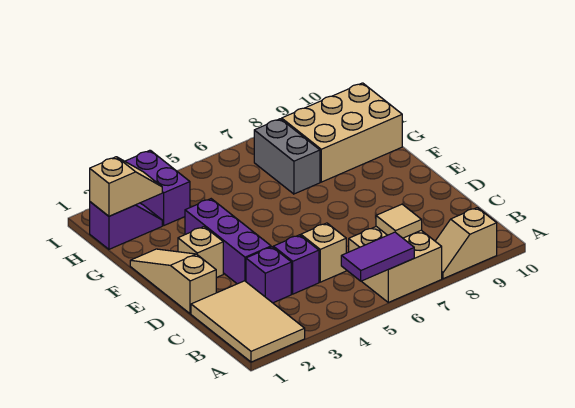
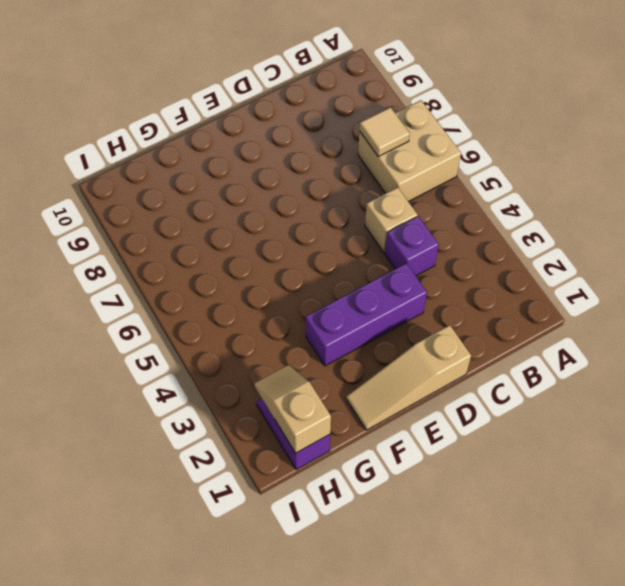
none -> tan 2x3 tile [191,281,305,362]
none -> tan 1x2 slope [435,208,497,279]
none -> purple 1x1 brick [246,247,291,303]

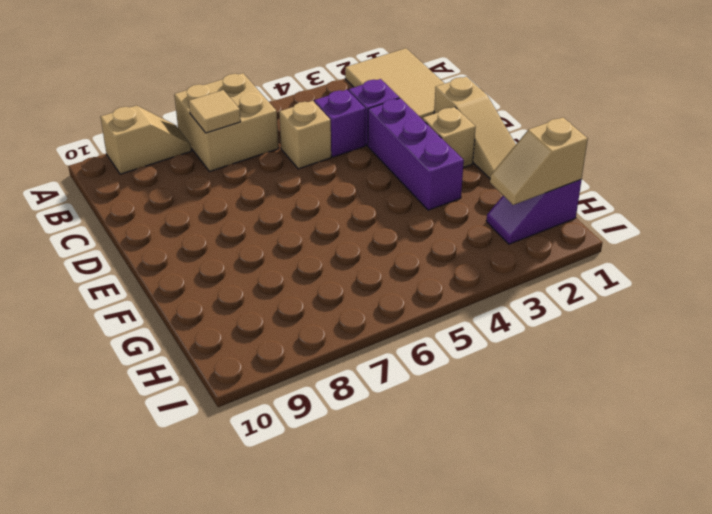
none -> grey 1x2 brick [254,119,320,194]
none -> tan 2x3 brick [282,83,402,182]
none -> purple 1x2 brick [125,150,190,225]

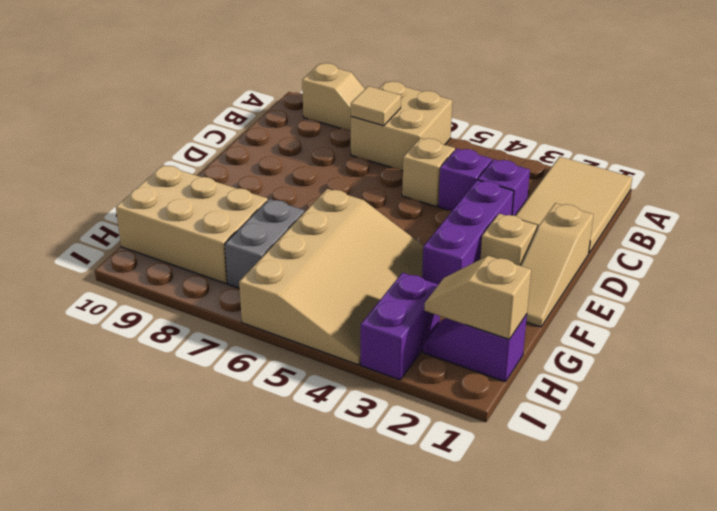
tan 3x4 slope [239,189,424,365] -> none
none -> purple 1x2 tile [341,232,414,281]

